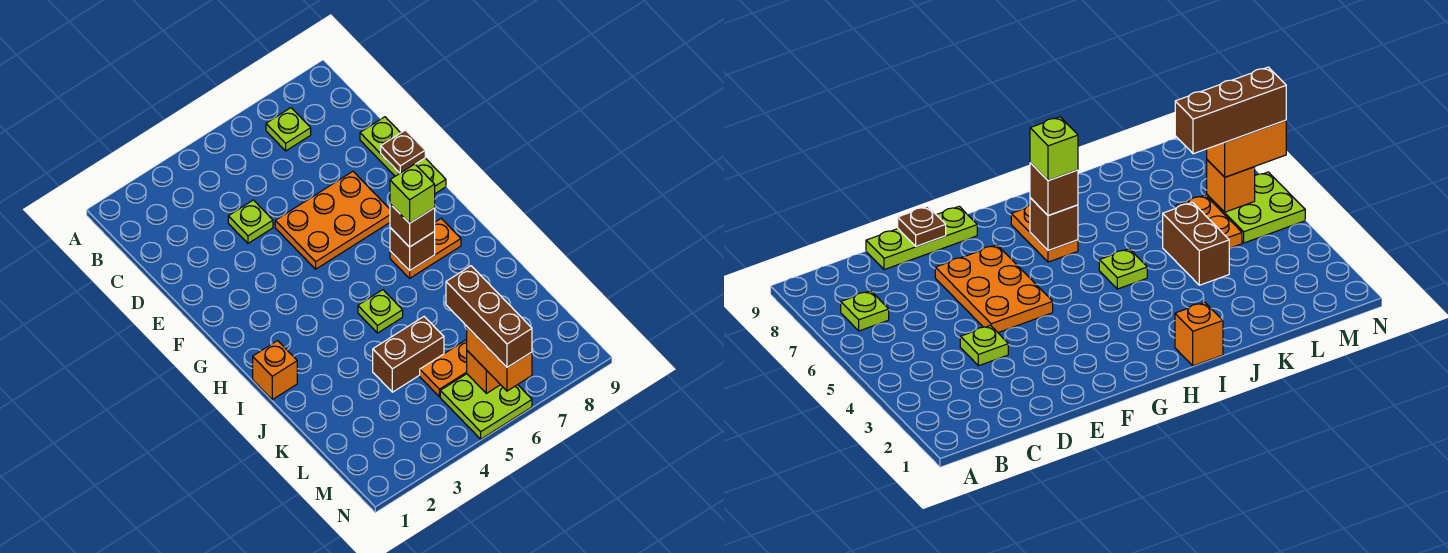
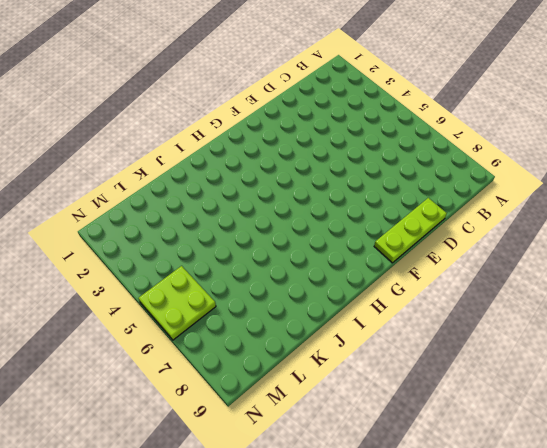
none -> lime 1x1 plate [266,108,311,151]
none -> lime 1x1 plate [228,200,273,243]
none -> orange 2x3 plate [275,171,390,269]

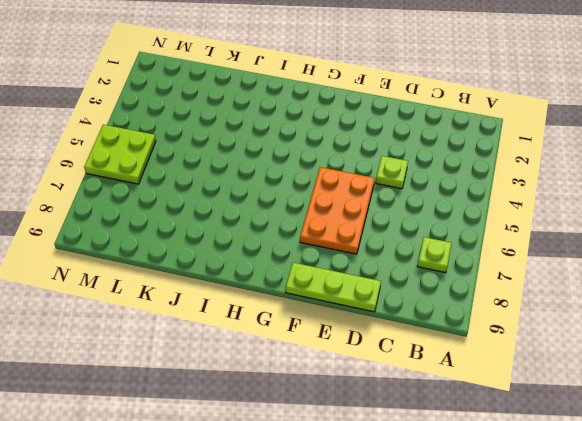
none -> orange 1x2 plate [390,219,461,278]
none -> orange 1x1 brick [253,341,297,400]
none -> lime 1x1 plate [358,290,403,333]

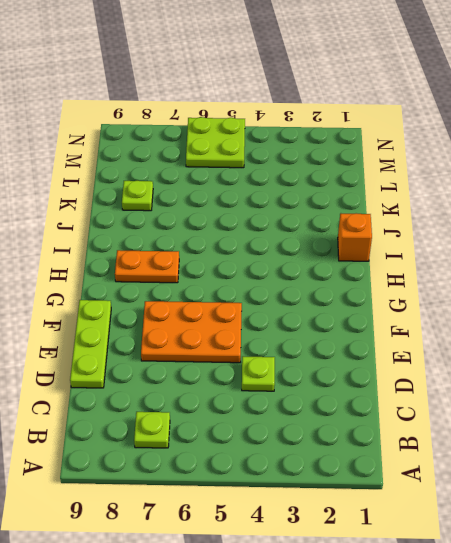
lime 1x1 plate [122,181,153,211] -> lime 1x1 plate moved to [358,290,403,333]
none -> brown 1x2 brick [373,317,444,392]
none -> orange 1x2 plate [420,340,467,397]
none -> brown 1x1 plate [381,130,425,173]

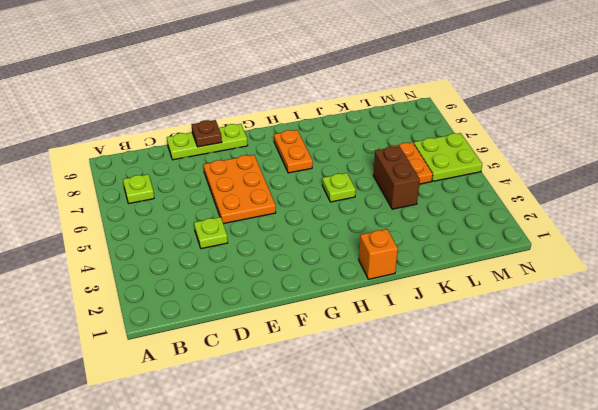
none -> brown 1x1 brick [390,228,435,271]
none -> orange 1x1 brick [467,351,500,393]
none -> brown 1x1 brick [390,204,435,247]

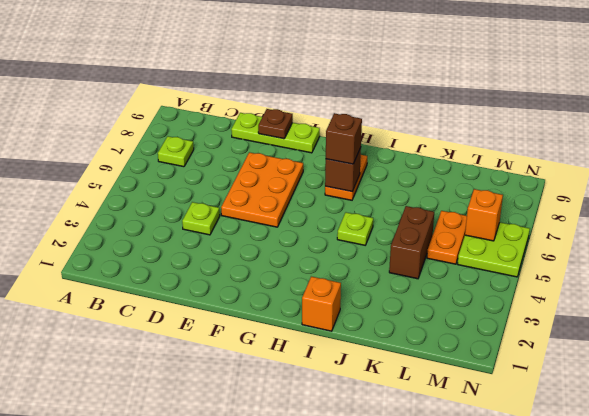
none -> orange 1x2 brick [467,327,532,391]
none -> lime 1x1 brick [390,164,435,223]
none -> brown 1x3 brick [446,266,532,367]

